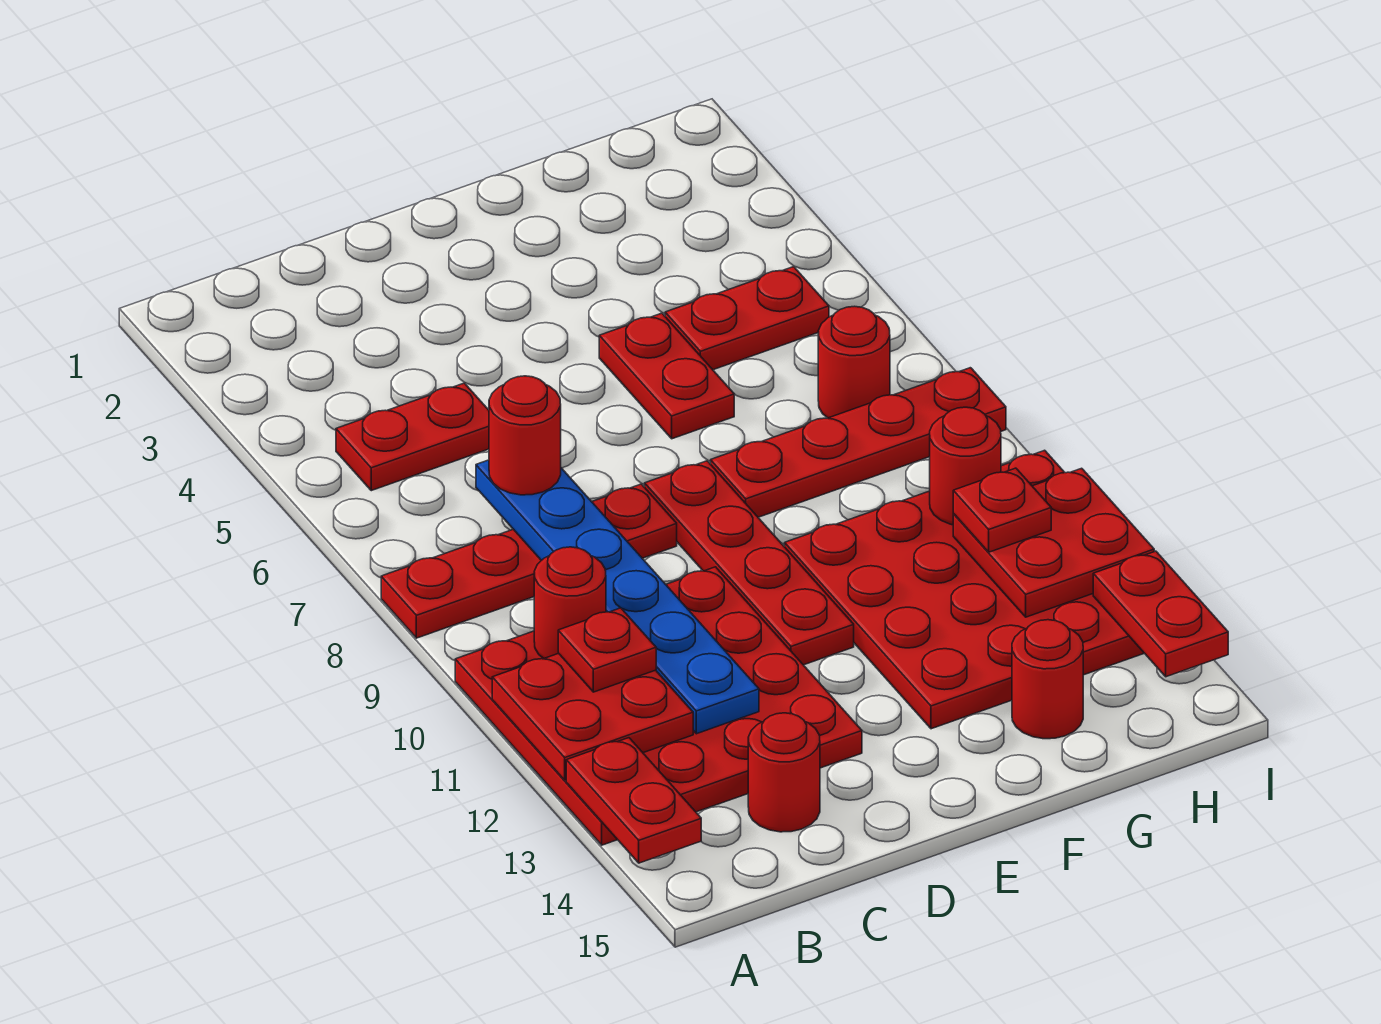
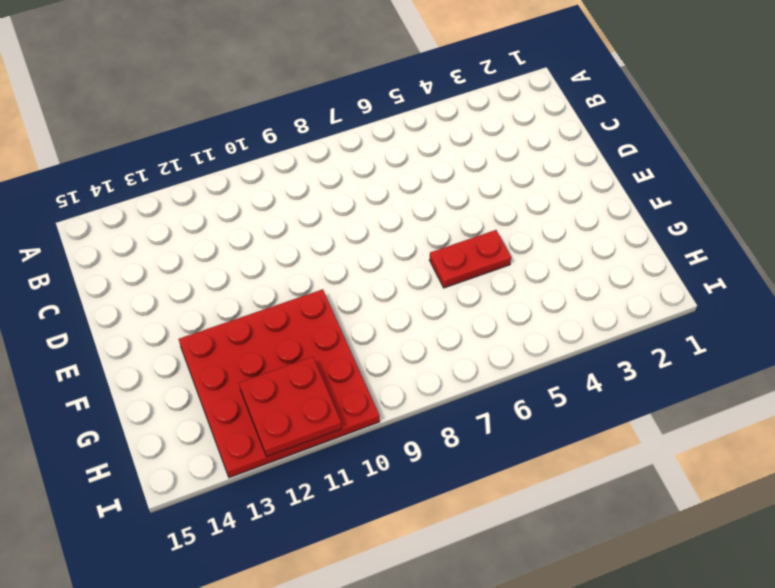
none -> red 1x4 plate [381,484,677,638]
none -> red 4x4 plate [455,567,862,845]
none -> red 1x2 plate [336,383,489,491]

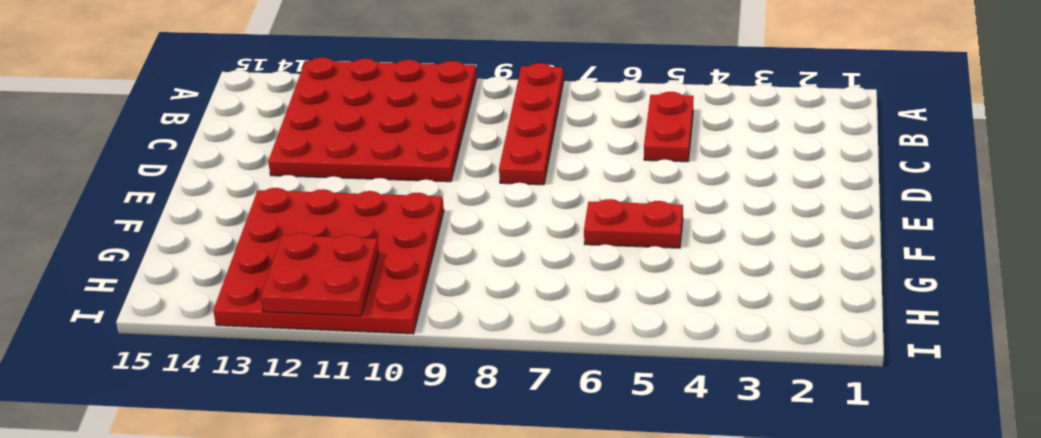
none -> red 1x1 round brick [748,713,820,832]
none -> red 1x4 plate [645,461,854,665]
none -> red 1x4 plate [711,368,1006,517]

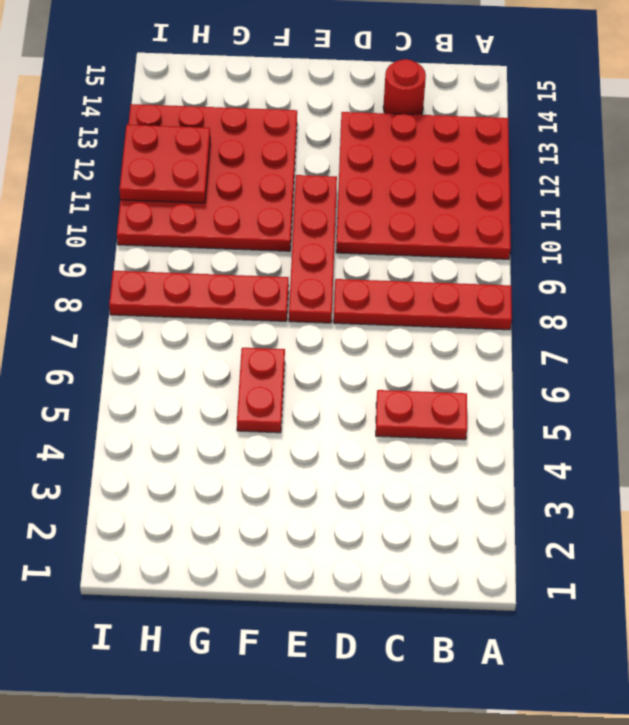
none -> red 1x2 plate [665,267,829,370]
none -> red 1x1 round brick [1012,620,1083,739]
none -> red 1x1 round brick [818,306,890,418]

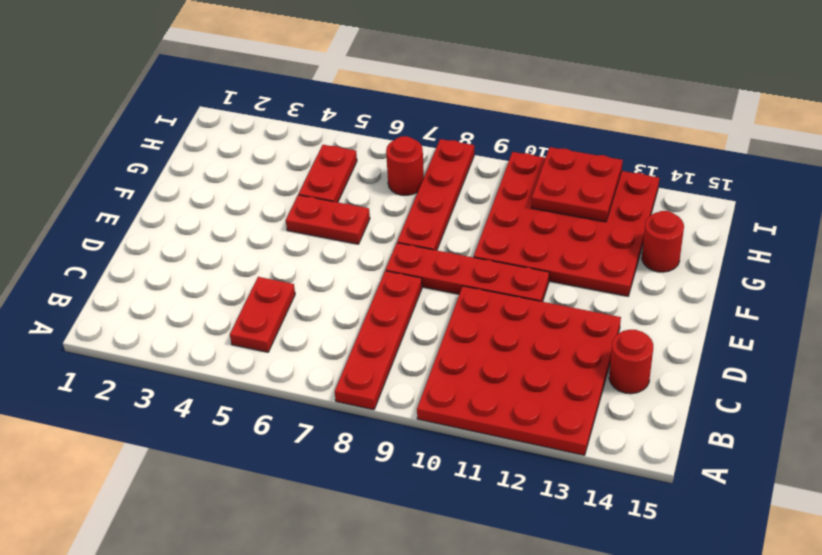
none -> red 2x2 plate [492,653,693,780]
none -> red 1x2 plate [566,738,701,863]
none -> red 1x1 round brick [534,547,606,658]

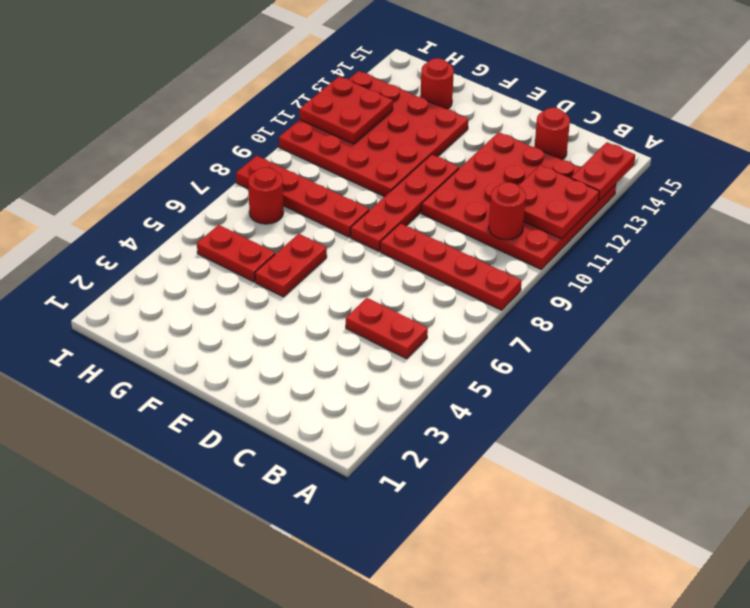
none -> blue 1x6 plate [476,460,759,734]
none -> red 1x1 round brick [930,407,1001,525]
none -> red 1x2 plate [1093,551,1228,677]

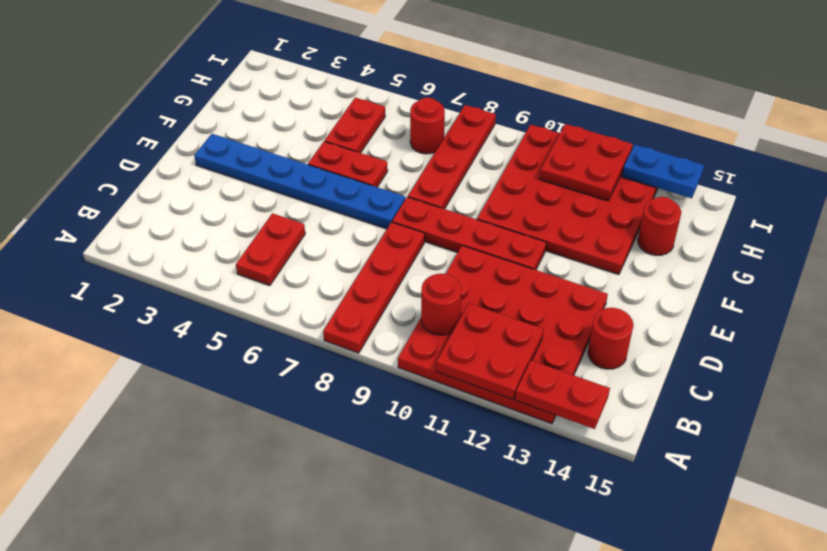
blue 1x6 plate [194,134,406,229] -> blue 1x6 plate moved to [476,460,759,734]
blue 1x2 plate [622,145,704,198] -> red 1x2 plate [1093,551,1228,677]
none -> red 1x1 round brick [930,407,1001,525]
none -> red 1x1 plate [558,608,656,692]
none -> red 1x1 round brick [489,376,561,495]

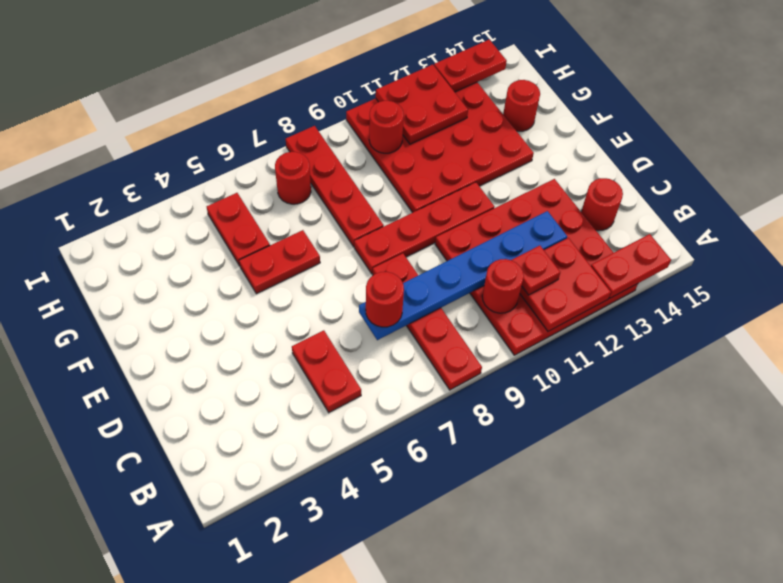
none -> red 1x1 plate [953,468,1051,552]

